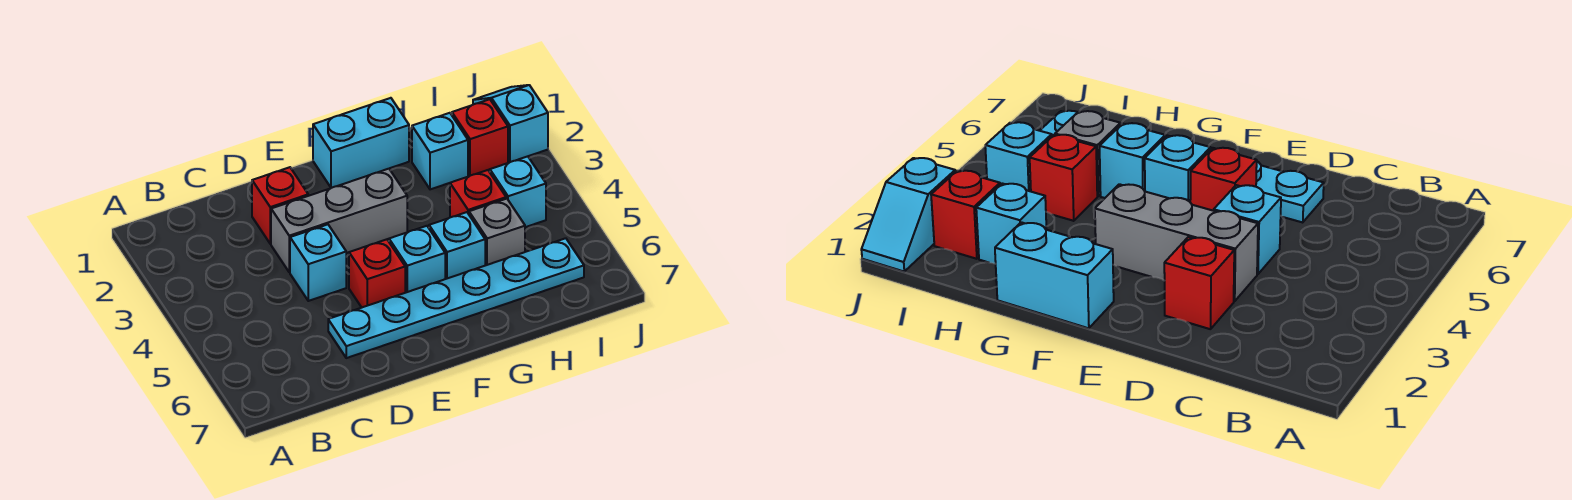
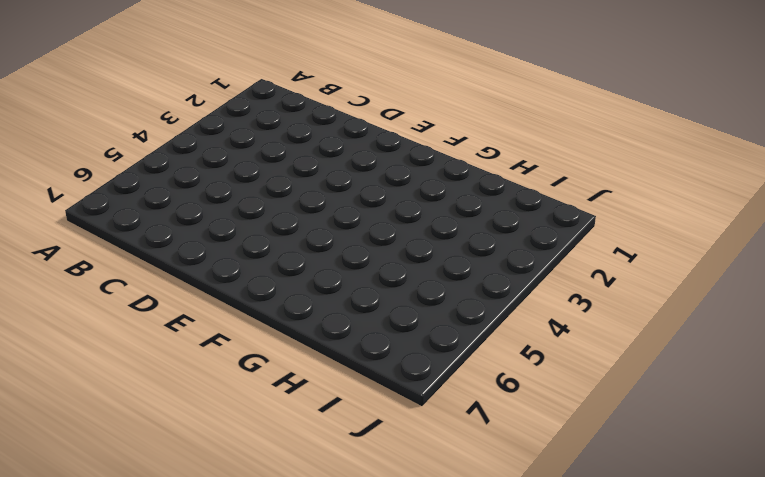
none -> red 1x1 brick [252,167,308,244]
none -> grey 1x3 brick [271,169,407,272]
none -> cyan 1x1 brick [290,224,346,301]

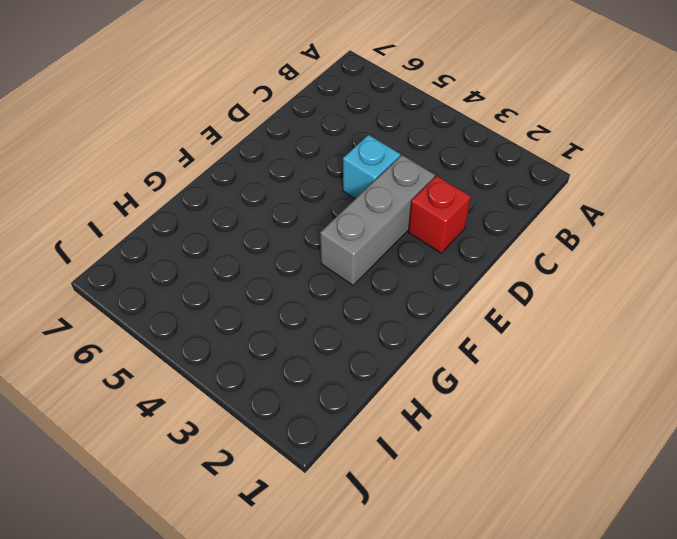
none -> cyan 1x6 plate [328,238,584,358]
none -> red 1x1 brick [349,239,405,307]
none -> cyan 1x2 brick [313,98,409,188]

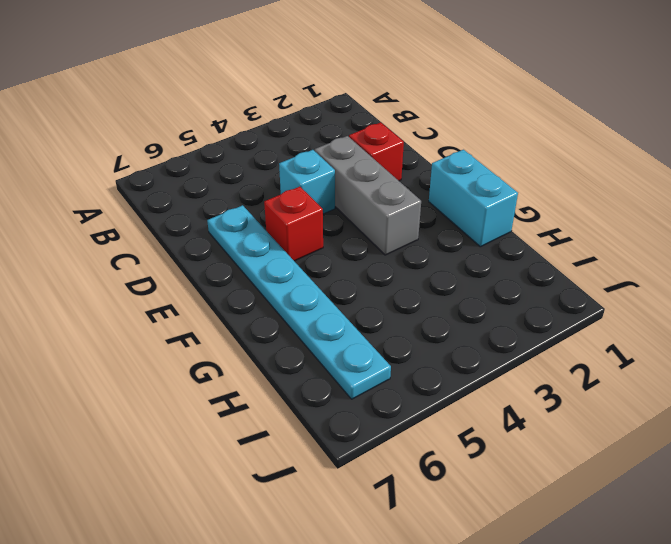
none -> cyan 1x1 brick [389,226,445,293]
none -> cyan 1x1 brick [429,212,485,279]
none -> cyan 1x1 brick [412,113,468,189]

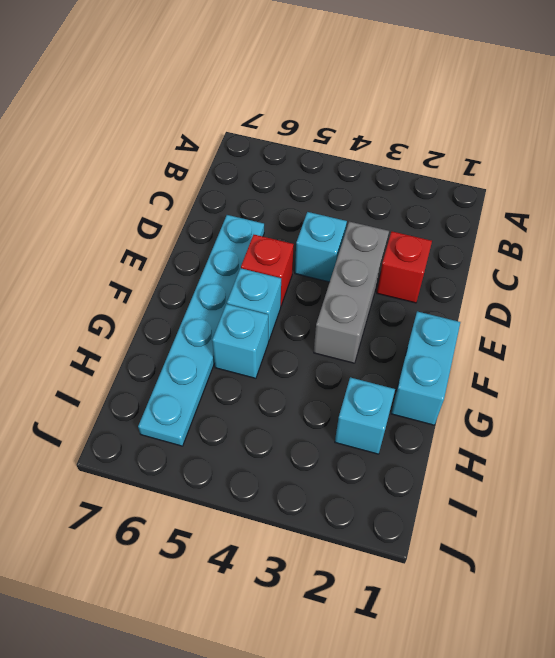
none -> red 1x1 brick [450,170,506,217]
none -> grey 1x1 brick [469,199,525,265]
none -> red 1x1 brick [452,99,508,176]

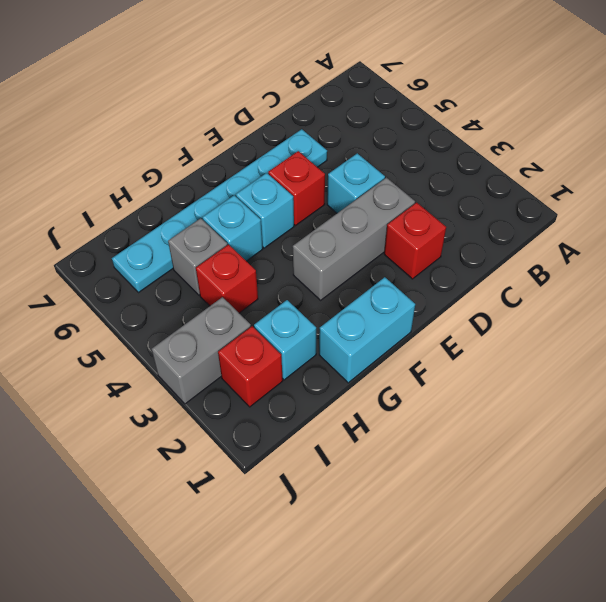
grey 1x2 brick [152,297,251,404] -> none
none -> cyan 1x1 brick [490,156,546,227]
none -> cyan 1x2 slope [473,85,548,162]

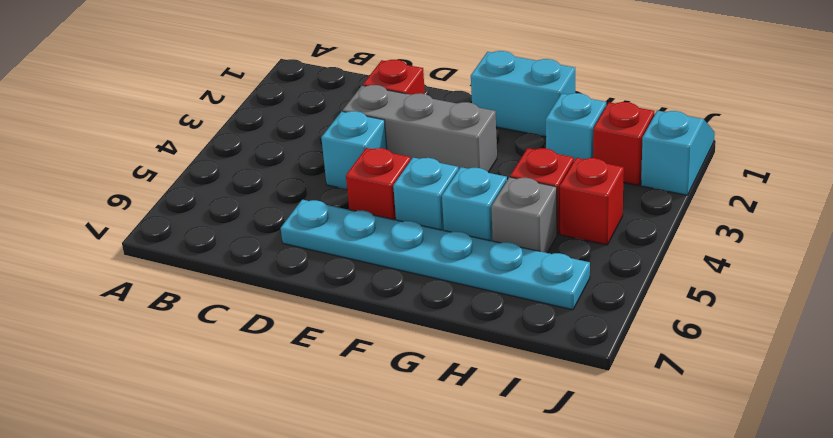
red 1x1 brick [560,158,624,245] -> cyan 1x1 brick [490,156,546,227]

